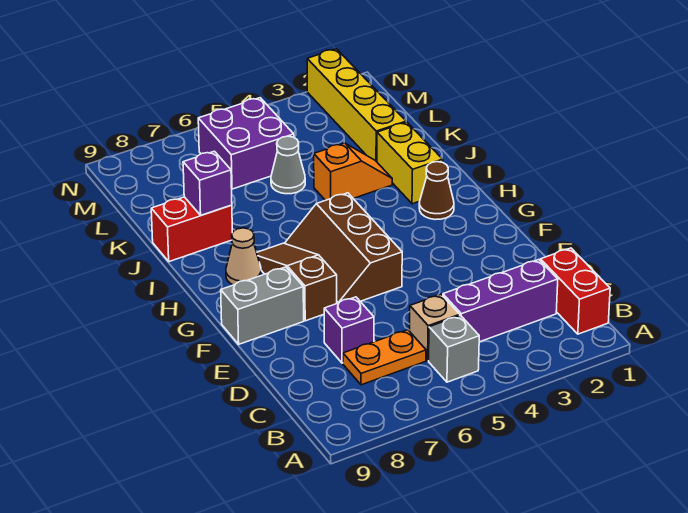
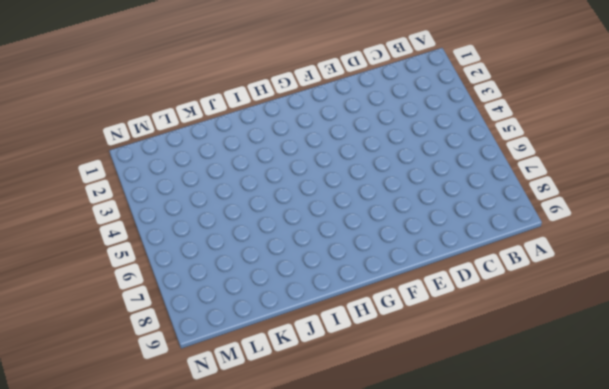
none -> red 1x2 brick [540,248,610,334]
none -> grey 1x1 brick [429,316,479,382]
none -> purple 1x3 brick [443,260,558,342]

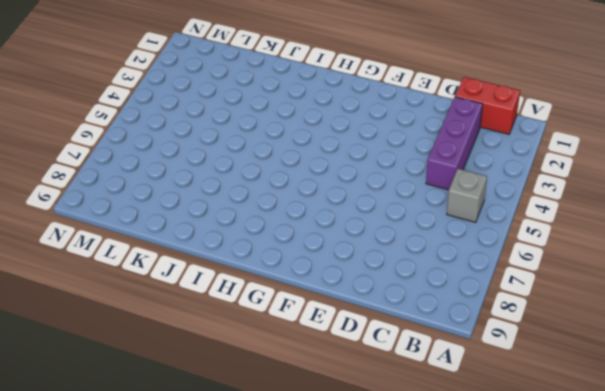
none -> tan 1x1 brick [410,295,460,360]
none -> orange 1x2 plate [343,330,426,385]
none -> purple 1x1 brick [324,297,374,363]

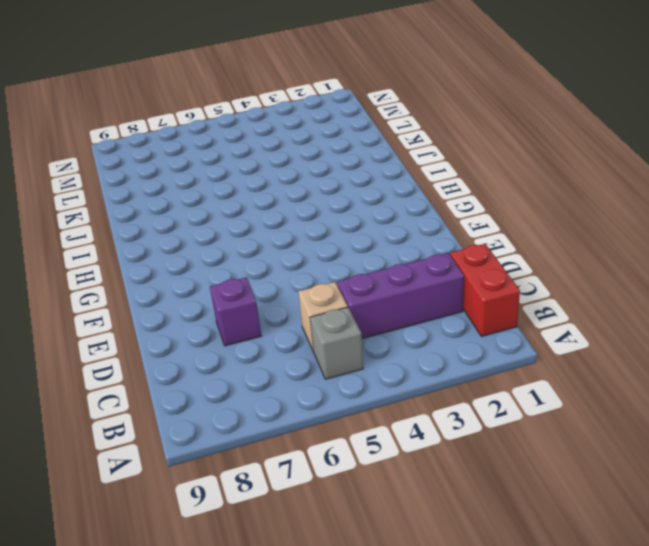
none -> orange 1x2 plate [343,330,426,385]
none -> brown 2x3 slope [285,193,402,303]
none -> brown 1x3 slope [257,243,337,321]

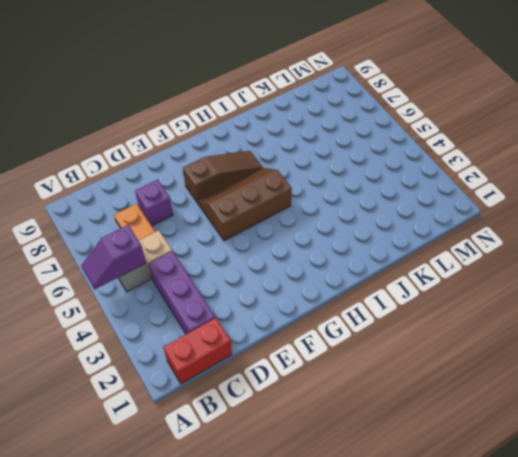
purple 1x2 slope [81,225,146,290] -> none
none -> grey 1x2 brick [221,267,304,344]
none -> brown 1x1 cone [419,162,454,220]
none -> tan 1x1 cone [226,228,261,285]

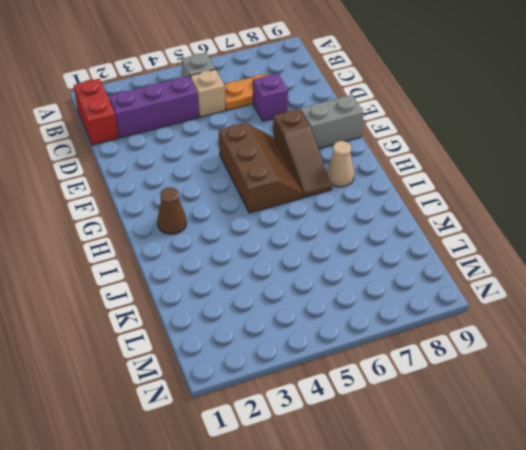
none -> yellow 1x2 brick [377,122,443,204]
none -> orange 1x2 slope [314,143,392,200]
none -> red 1x2 brick [151,197,232,262]

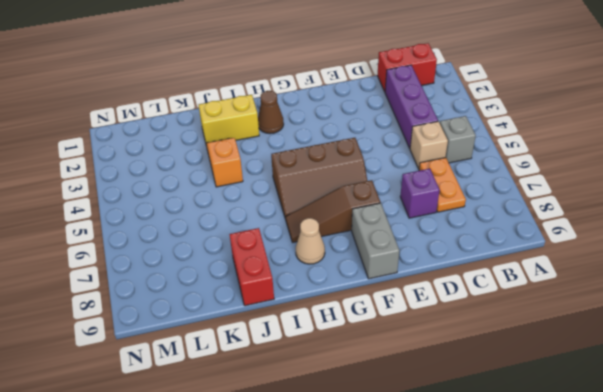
none -> yellow 1x4 brick [307,49,406,162]
none -> grey 1x1 cone [271,136,305,194]
none -> purple 2x2 brick [198,98,294,189]

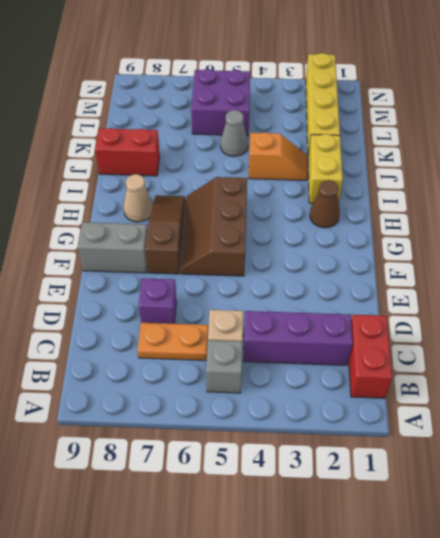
none -> purple 1x1 brick [183,151,232,215]

